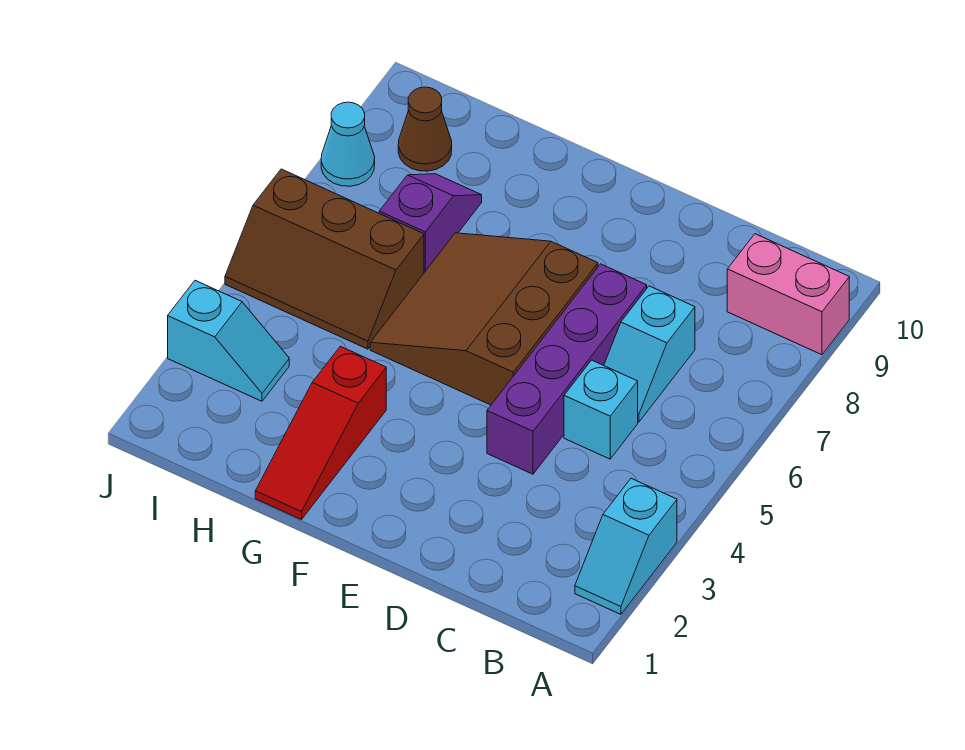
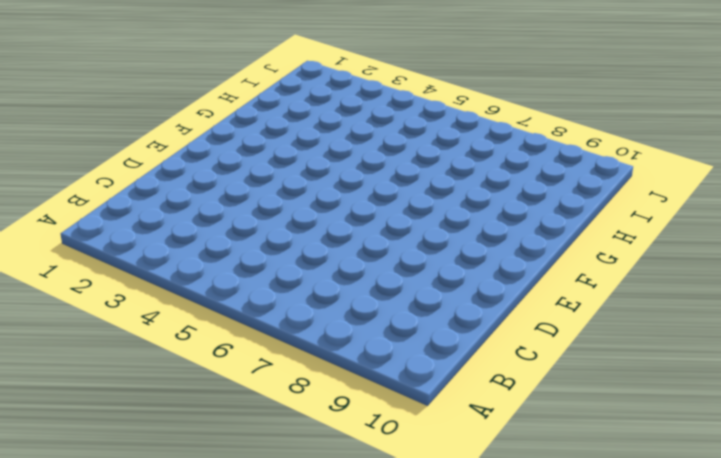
none -> cyan 1x2 slope [575,478,677,614]
none -> pink 1x2 brick [727,234,849,355]
none -> cyan 1x1 brick [564,360,638,459]

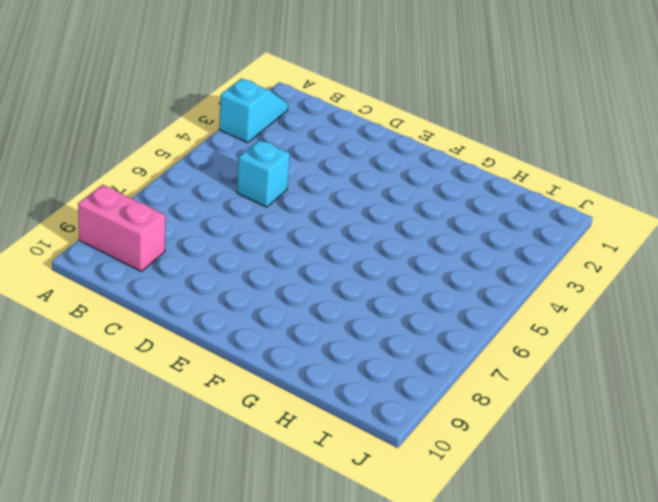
none -> cyan 1x2 slope [604,286,695,422]
none -> purple 1x4 brick [487,264,647,474]
none -> brown 3x3 slope [370,233,598,405]

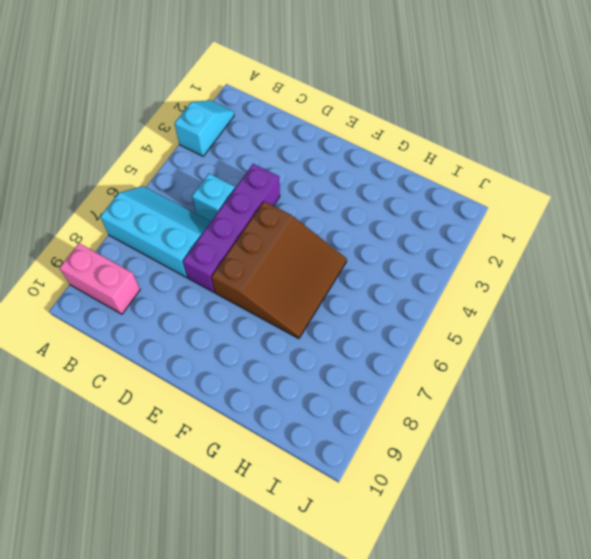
cyan 2x3 slope [100,186,211,277] -> cyan 1x2 slope [604,286,695,422]
none -> red 1x3 slope [255,346,386,520]
none -> brown 2x3 slope [225,169,424,349]
none -> purple 1x2 slope [379,174,482,272]

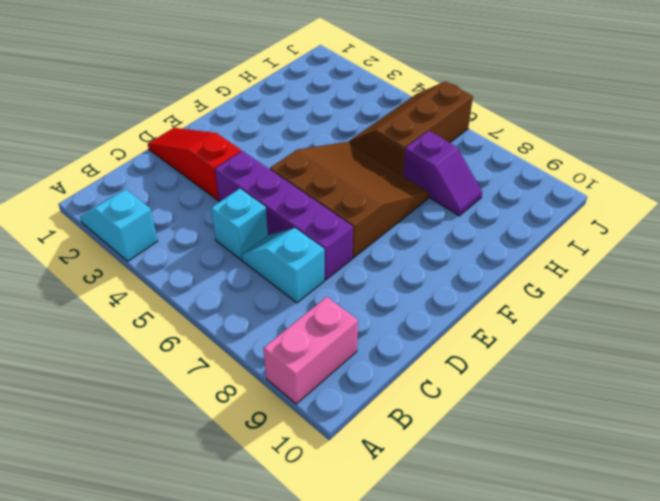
red 1x3 slope [148,128,241,200] -> red 1x3 slope moved to [255,346,386,520]
none -> cyan 1x2 slope [168,281,289,401]
none -> brown 1x1 cone [398,87,452,171]
none -> cyan 1x1 cone [321,102,375,186]

